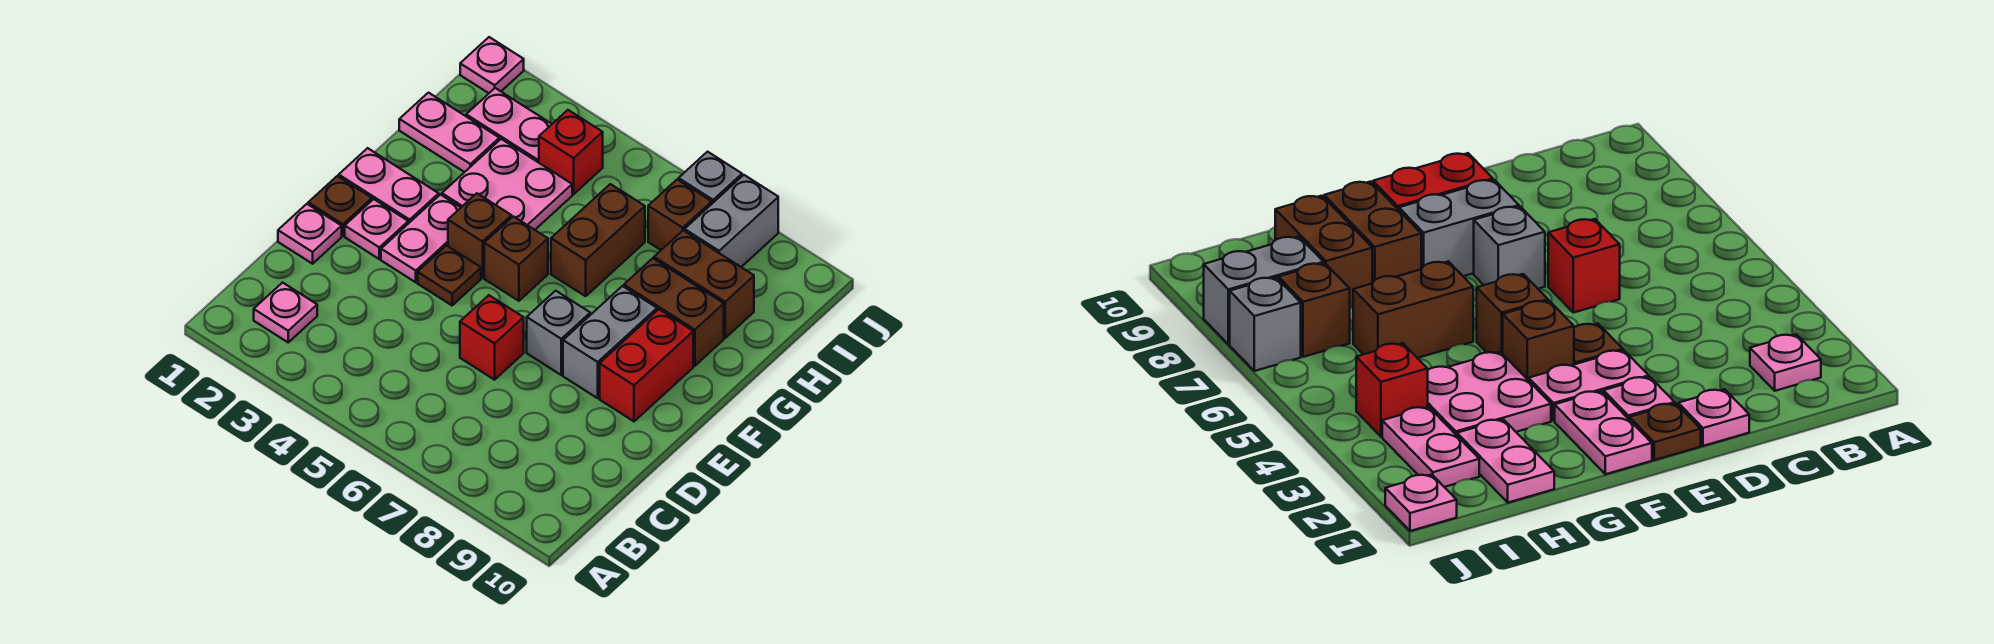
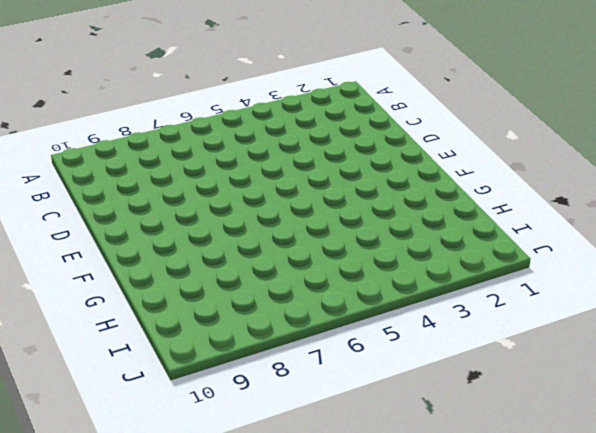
none -> pink 1x1 plate [254,283,317,342]
none -> pink 1x1 plate [278,204,342,264]
none -> red 1x1 brick [460,295,524,380]

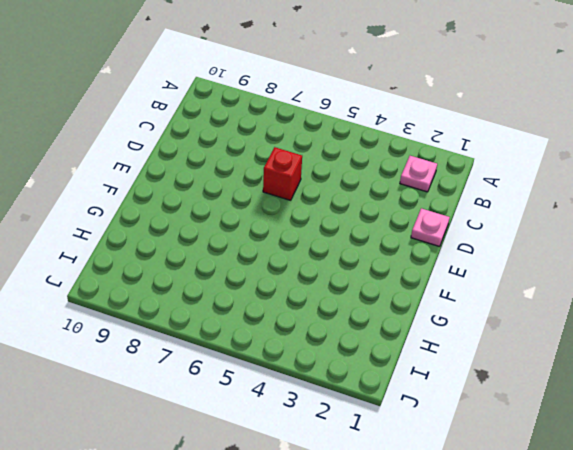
none -> brown 1x1 plate [308,176,372,236]
none -> pink 1x1 plate [345,199,408,259]
none -> pink 1x2 plate [381,195,461,282]

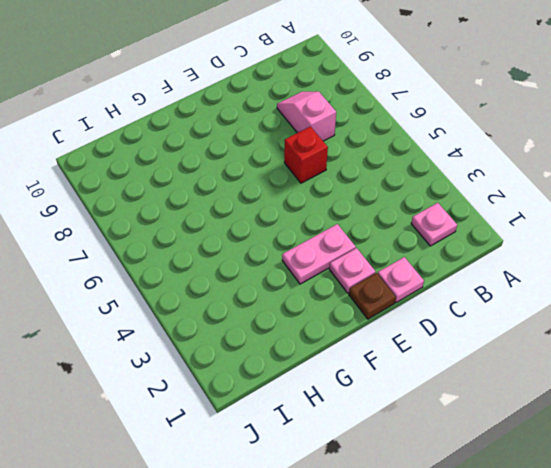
pink 1x2 slope [277,92,336,141] -> none
none -> brown 1x1 plate [418,246,481,305]
none -> grey 1x1 brick [527,291,590,375]
none -> grey 1x2 brick [563,286,657,398]

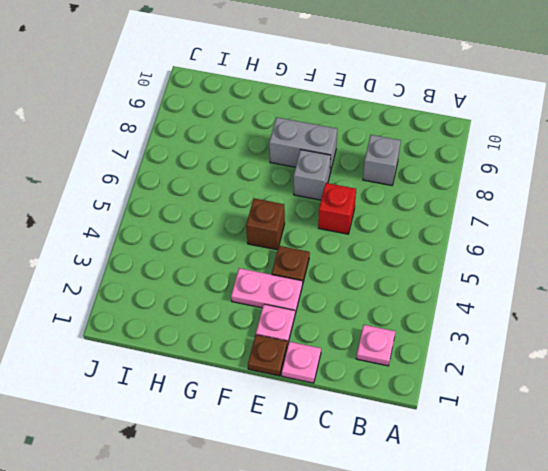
grey 1x1 brick [363,135,401,186] -> grey 1x1 brick moved to [679,152,742,203]
none -> red 1x2 brick [600,309,693,421]
none -> pink 1x2 plate [339,148,439,224]
none -> brown 1x1 brick [448,193,511,278]

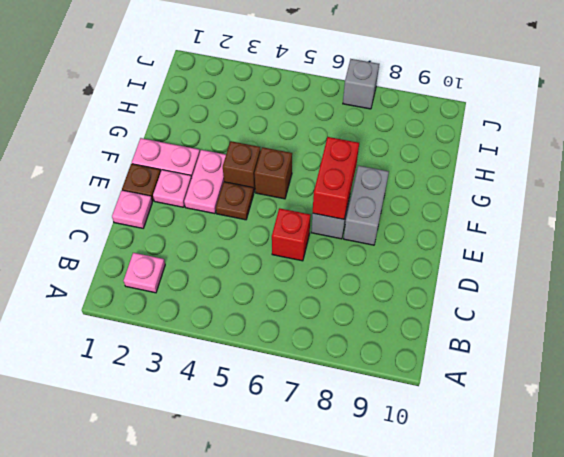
red 1x2 brick [313,137,359,219] -> red 1x2 brick moved to [600,309,693,421]
none -> pink 2x2 plate [442,139,572,230]
none -> brown 1x2 brick [551,184,645,296]
none -> brown 1x2 brick [624,258,724,366]

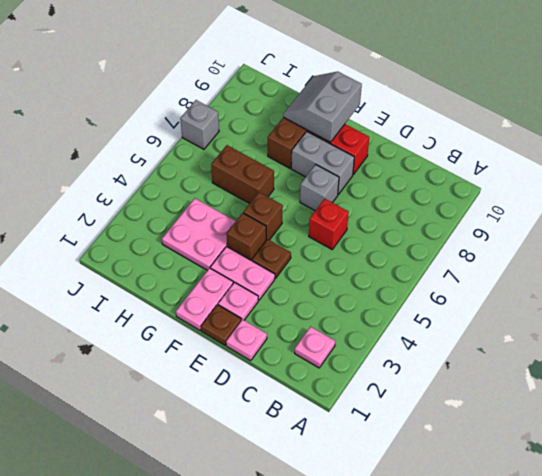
grey 2x2 slope [283,72,362,142] -> none
none -> pink 1x2 plate [399,93,499,172]
none -> brown 1x2 brick [654,231,754,338]
none -> pink 1x2 plate [466,88,552,163]

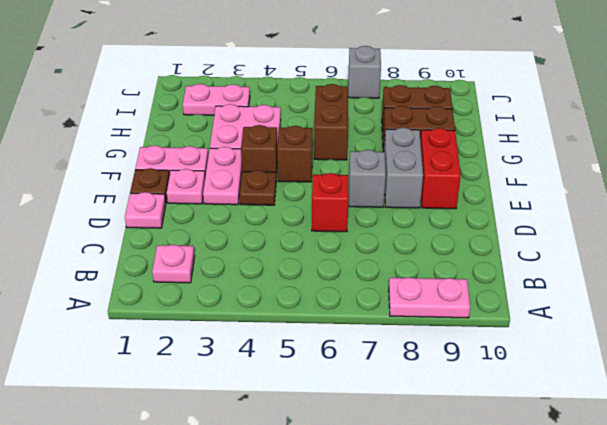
pink 1x2 plate [389,277,470,318] -> pink 1x2 plate moved to [399,93,499,172]
none -> red 1x1 brick [539,110,603,194]
none -> brown 1x1 brick [648,180,712,250]
none -> grey 1x2 brick [685,175,778,267]

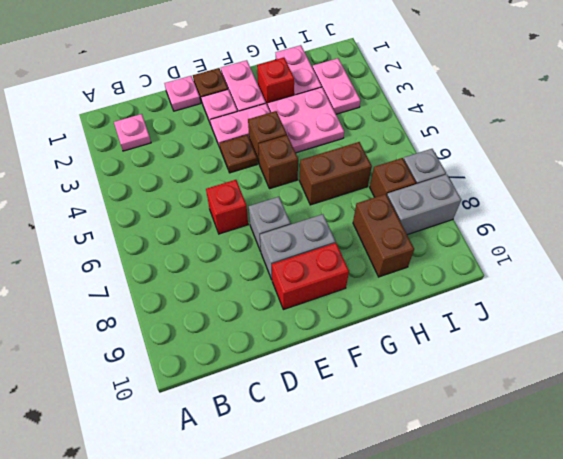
red 1x1 brick [257,58,294,106] -> red 1x1 brick moved to [539,110,603,194]
none -> brown 1x2 brick [624,258,724,366]
none -> pink 1x1 plate [460,37,524,93]

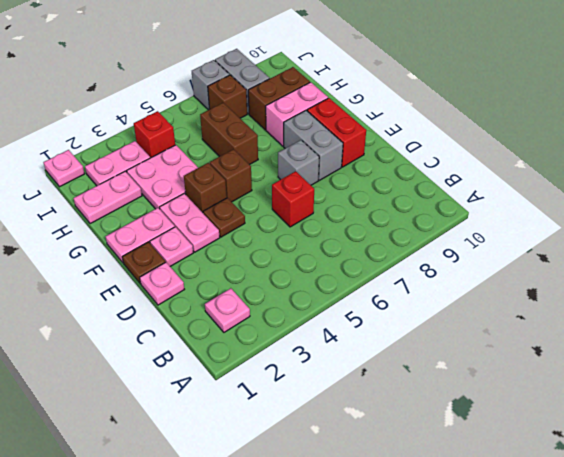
pink 1x2 brick [266,82,328,146] -> brown 1x2 brick [624,258,724,366]

